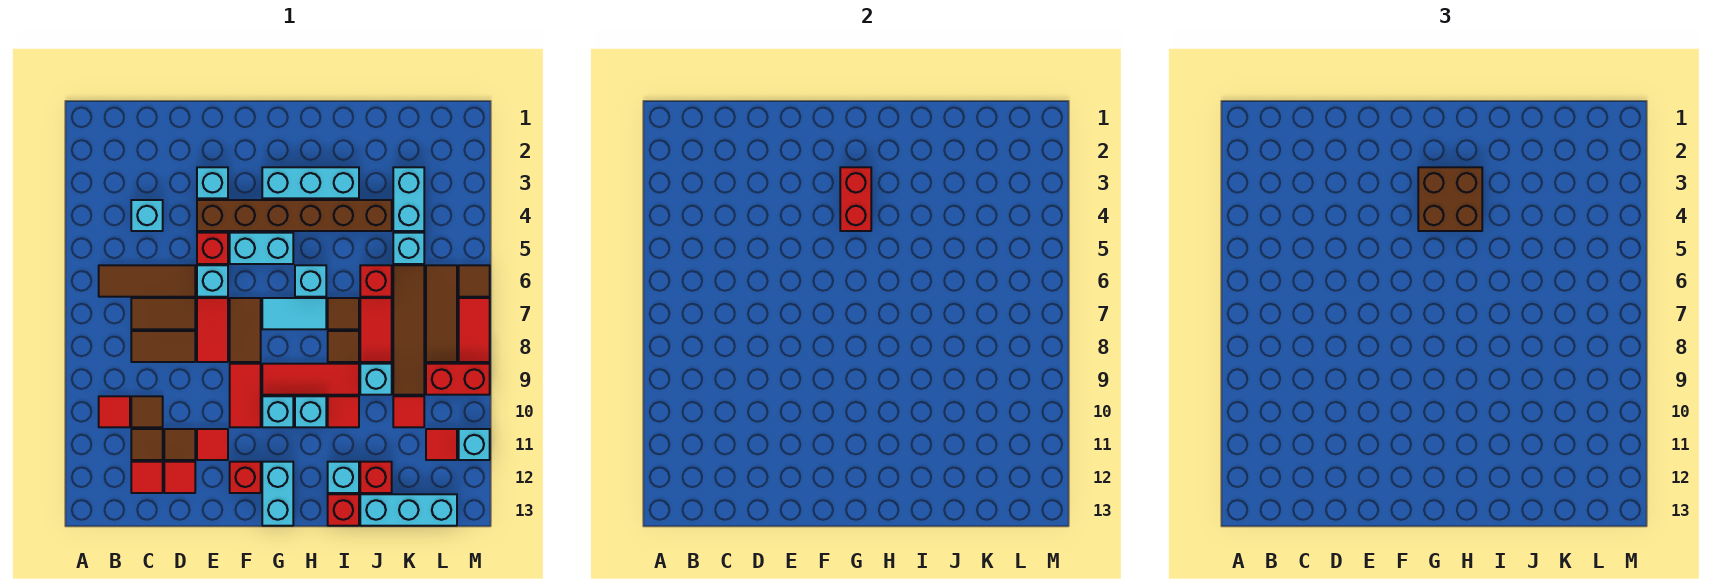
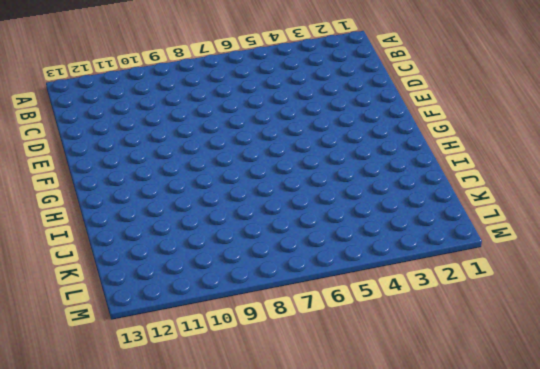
none -> brown 1x3 tile [99,265,195,297]
none -> red 1x1 tile [99,396,130,427]
none -> cyan 1x1 brick [131,200,163,231]
none -> brown 1x2 tile [131,298,195,329]

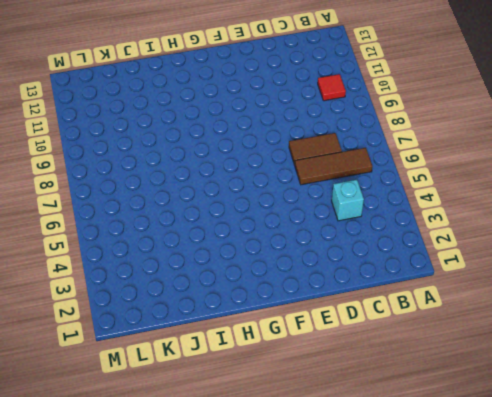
none -> brown 1x2 tile [131,331,195,362]
none -> brown 1x1 tile [131,396,163,427]
none -> brown 1x1 tile [131,429,163,460]
none -> red 1x1 tile [131,462,163,493]

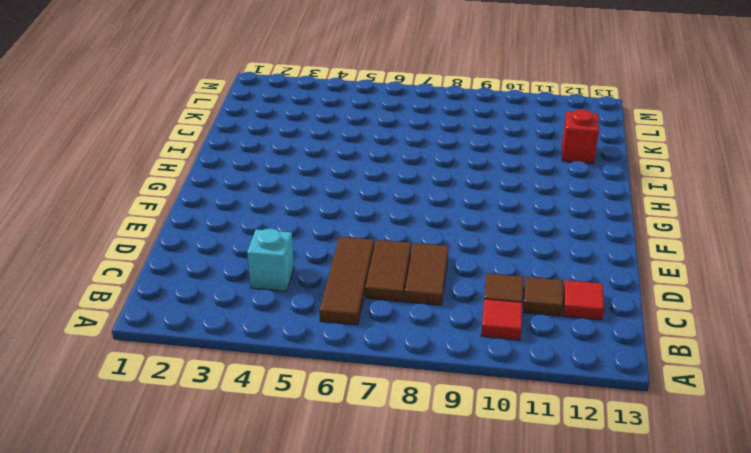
none -> brown 1x1 tile [164,429,195,460]
none -> red 1x1 tile [164,462,195,493]
none -> cyan 1x1 brick [197,167,228,198]
none -> brown 1x6 brick [197,200,392,231]

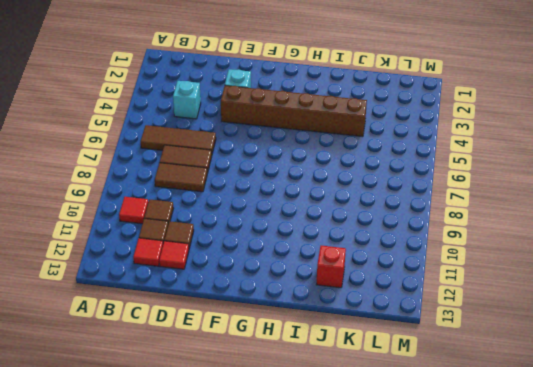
none -> red 1x1 brick [197,233,228,264]
none -> cyan 1x1 brick [197,265,228,297]
none -> red 1x2 tile [197,298,228,362]
none -> red 1x1 tile [197,429,228,460]

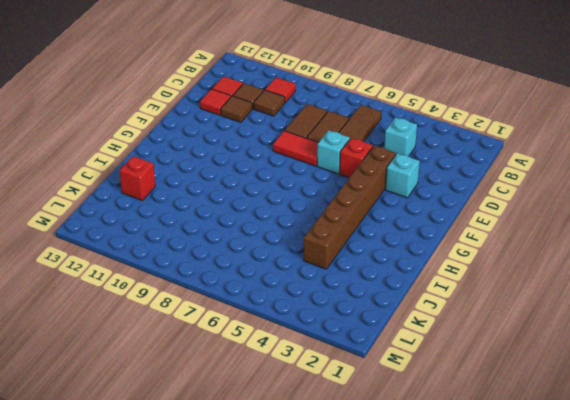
none -> red 1x1 tile [197,429,228,460]
none -> cyan 1x2 brick [230,233,293,264]
none -> brown 1x2 tile [230,298,261,362]
none -> red 1x2 tile [230,364,261,427]

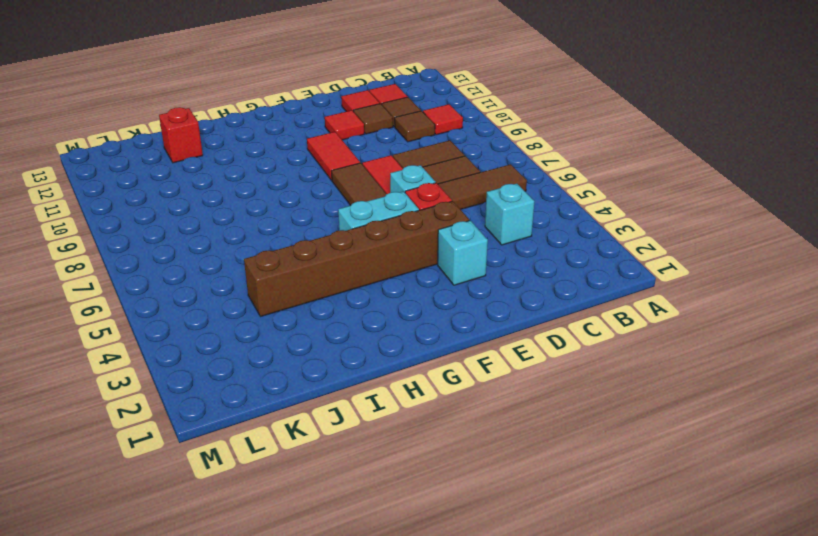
none -> red 1x1 brick [230,462,261,493]
none -> cyan 1x3 brick [262,167,359,198]
none -> cyan 1x2 tile [262,298,326,329]
none -> red 1x3 tile [262,364,359,395]

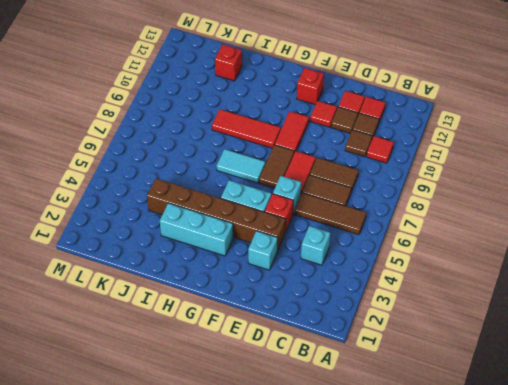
none -> cyan 1x1 brick [262,396,293,427]
none -> cyan 1x2 brick [262,462,293,526]
none -> cyan 1x1 brick [295,265,326,297]
none -> cyan 1x1 brick [295,396,326,427]

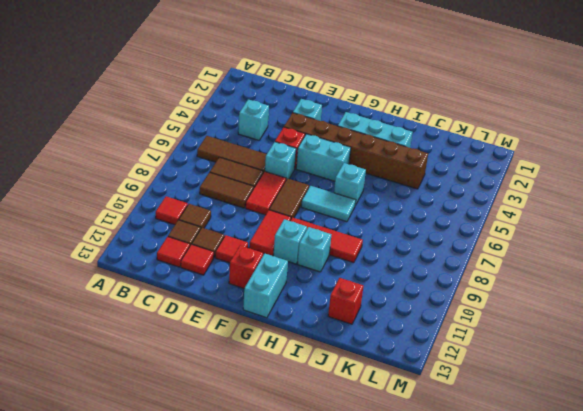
none -> brown 1x1 tile [328,298,359,329]
none -> brown 1x1 tile [328,331,359,362]
none -> red 1x1 tile [328,396,359,427]
none -> cyan 1x1 brick [328,462,359,493]

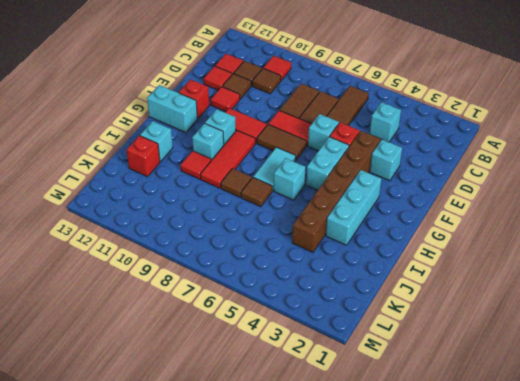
none -> red 1x1 brick [328,494,359,526]
none -> red 1x1 brick [360,265,392,297]
none -> red 1x2 tile [360,298,392,362]
none -> cyan 1x1 brick [360,364,392,395]

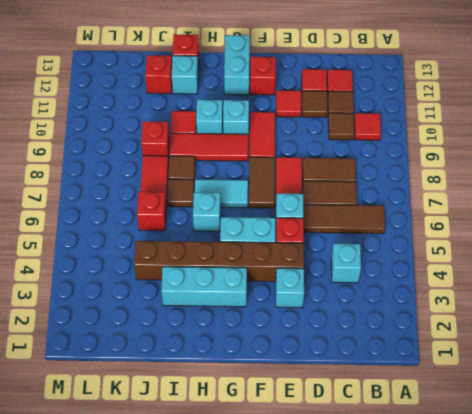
red 1x1 brick [141,122,170,160] -> cyan 1x1 brick [360,364,392,395]
none -> cyan 1x3 brick [360,494,457,526]
none -> cyan 1x2 brick [393,167,424,231]
none -> cyan 1x1 brick [393,233,424,264]
none -> brown 1x4 tile [393,265,424,395]

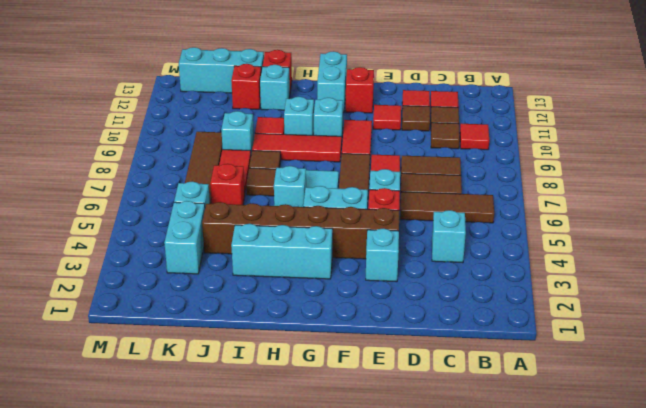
none -> red 1x1 tile [393,396,424,427]
none -> brown 1x3 tile [426,265,457,362]
none -> red 1x2 brick [426,364,490,395]
none -> red 1x1 tile [426,429,457,460]

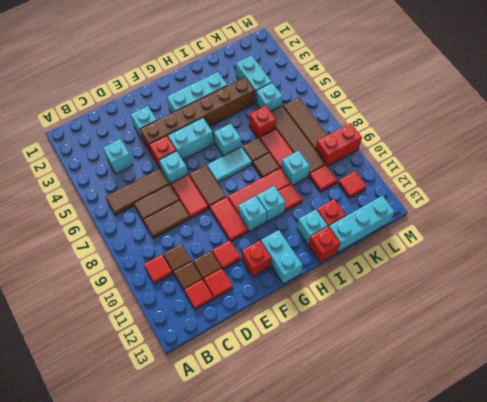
none -> brown 1x1 tile [459,265,490,297]
none -> red 1x2 tile [459,298,490,362]
none -> cyan 1x1 brick [459,429,490,460]
none -> red 1x2 brick [840,167,871,231]

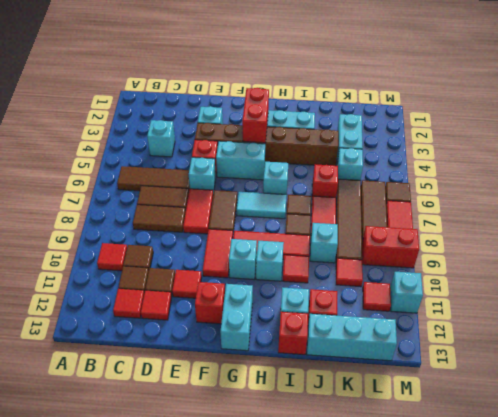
none -> brown 2x2 brick [1418,167,1482,231]

